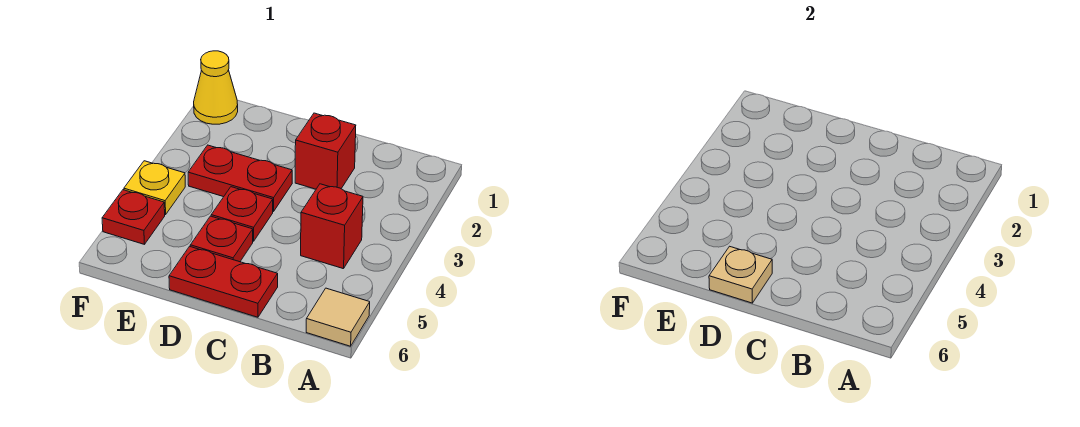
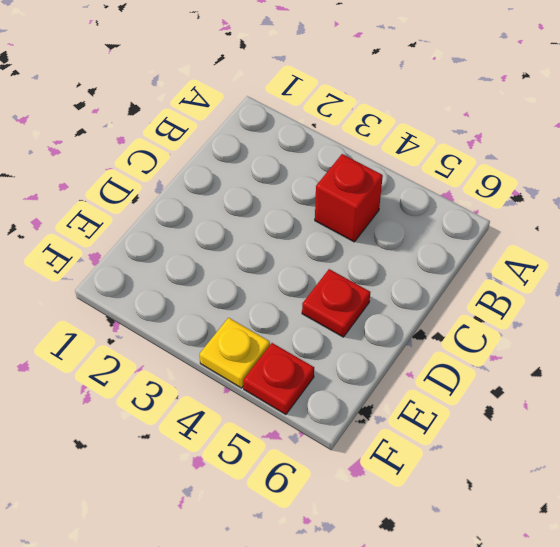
none -> tan 1x1 tile [306,288,370,346]
none -> red 1x1 brick [295,113,356,189]

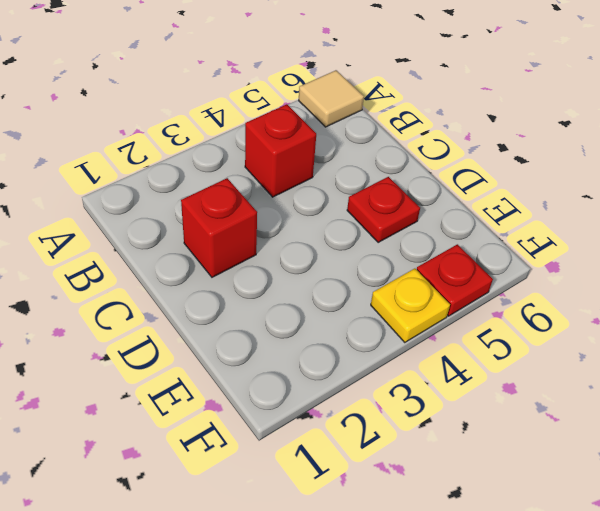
none -> red 1x2 plate [169,246,278,317]
none -> red 1x2 plate [188,145,292,212]

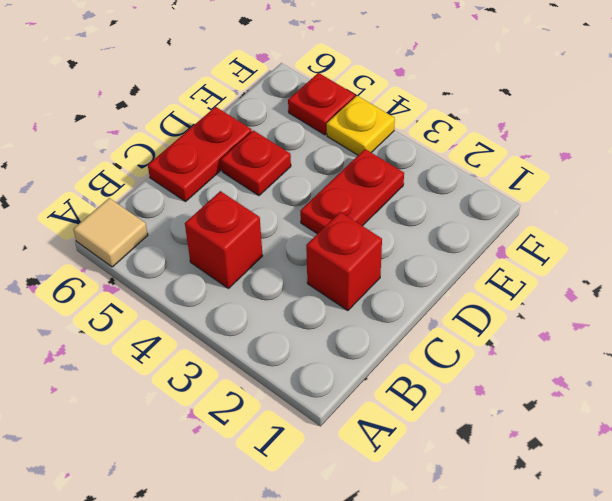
none -> red 1x1 plate [211,187,273,241]
none -> yellow 1x1 cone [194,51,238,124]

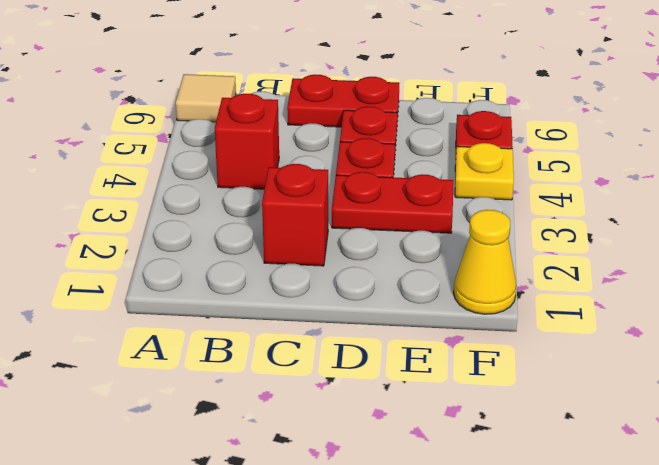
none -> tan 1x1 plate [709,246,772,303]

